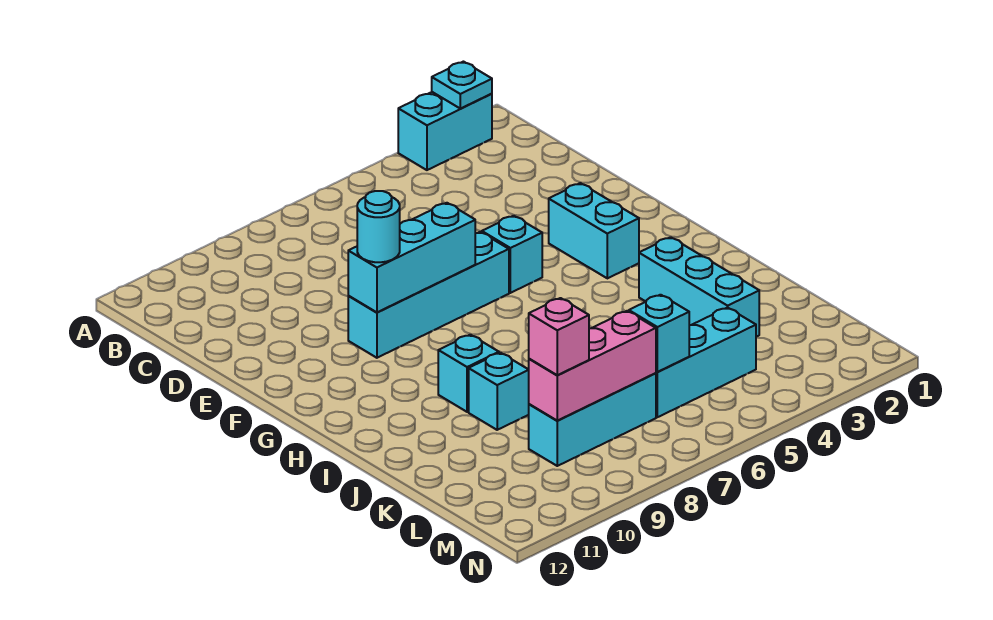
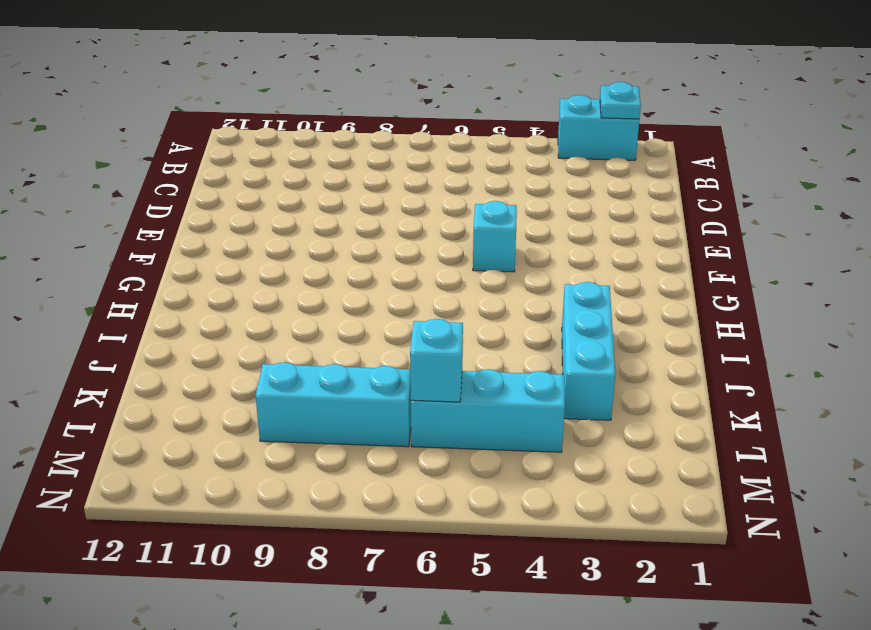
none -> cyan 1x2 brick [549,183,639,278]
none -> cyan 1x4 brick [348,232,509,358]
none -> cyan 1x1 brick [438,335,499,412]

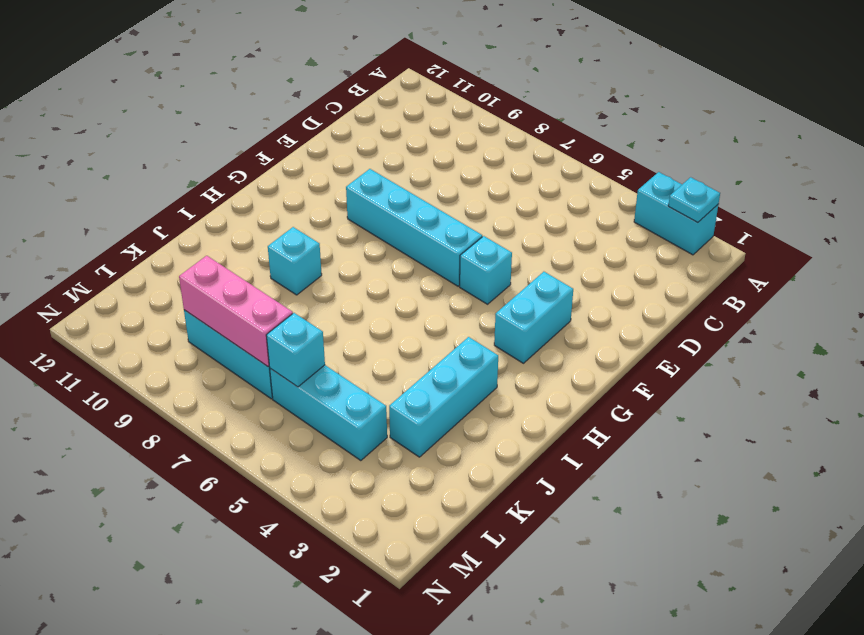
none -> cyan 1x1 brick [469,353,529,430]
none -> cyan 1x3 brick [348,203,475,312]
none -> cyan 1x1 round brick [357,191,400,262]

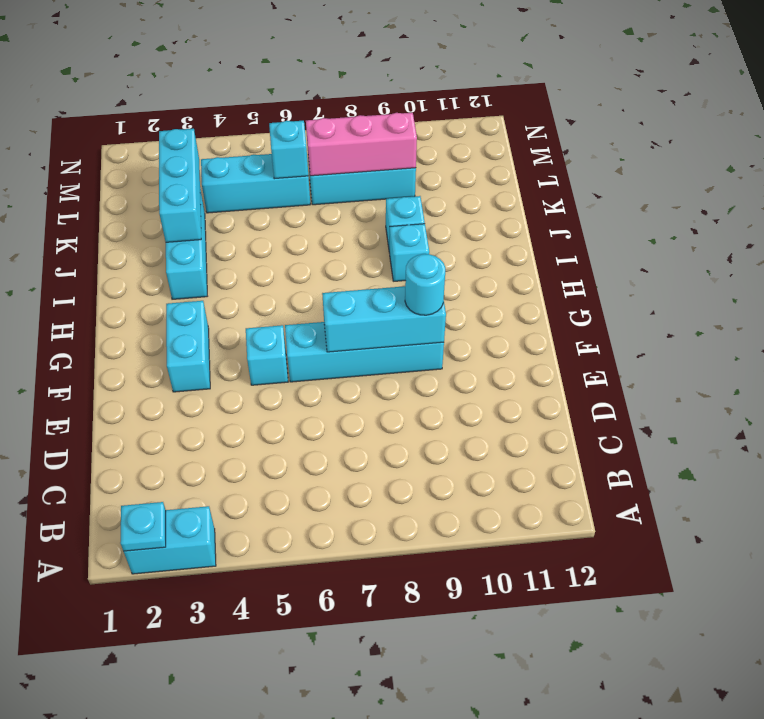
cyan 1x3 brick [159,129,201,242] -> none
none -> pink 1x1 brick [529,298,589,375]

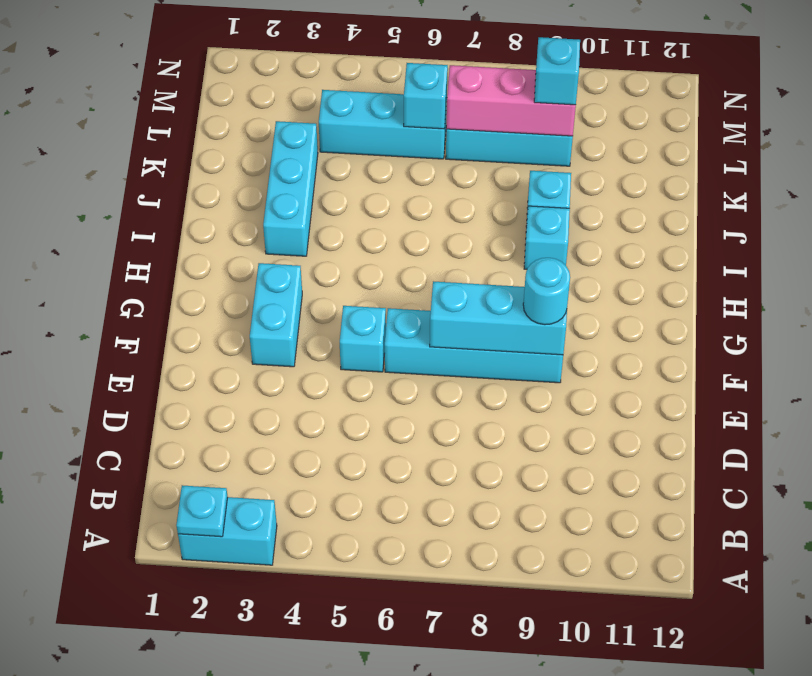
cyan 1x1 brick [534,37,580,105] -> pink 1x1 brick [529,298,589,375]

